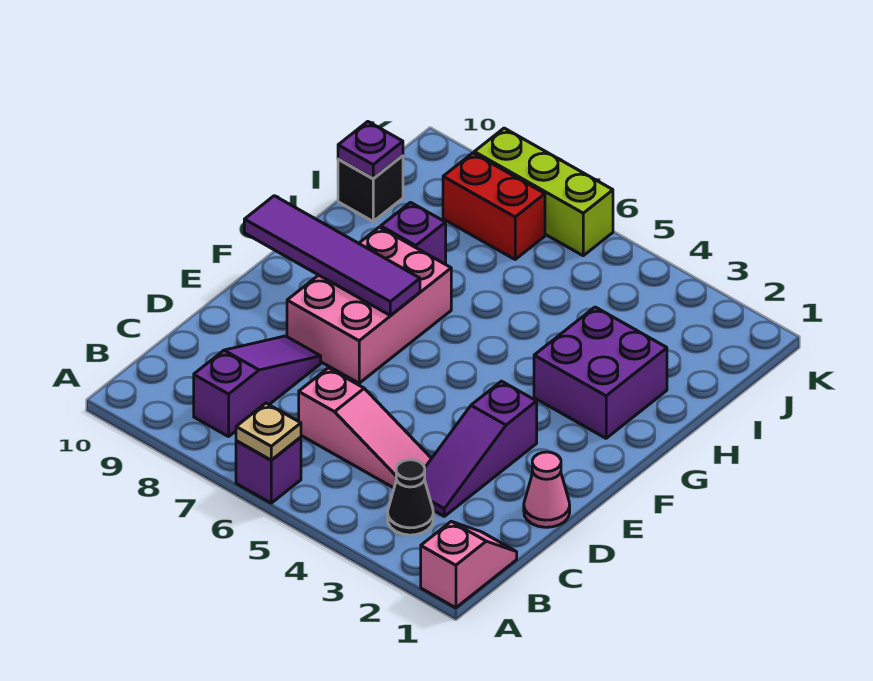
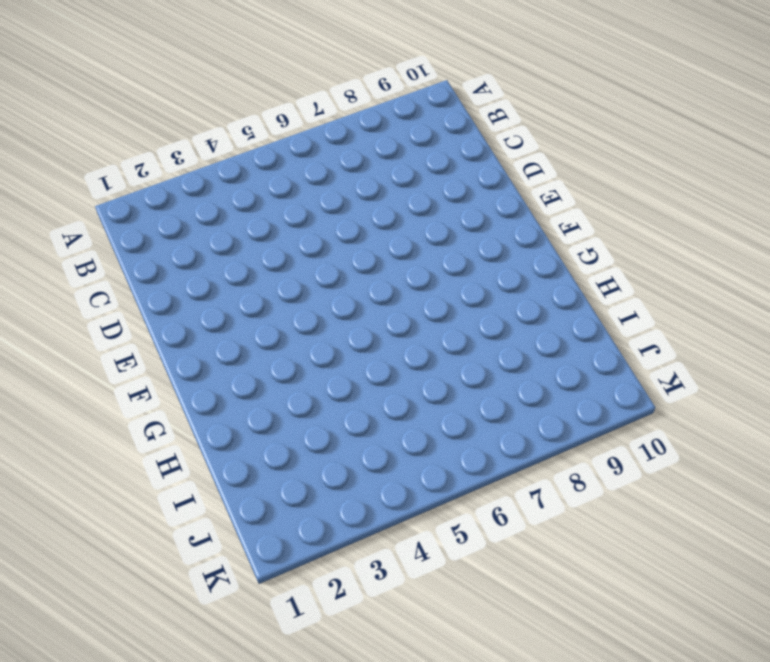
none -> pink 1x2 slope [421,522,517,608]
none -> purple 1x1 brick [236,437,301,503]
none -> black 1x1 cone [388,460,433,535]

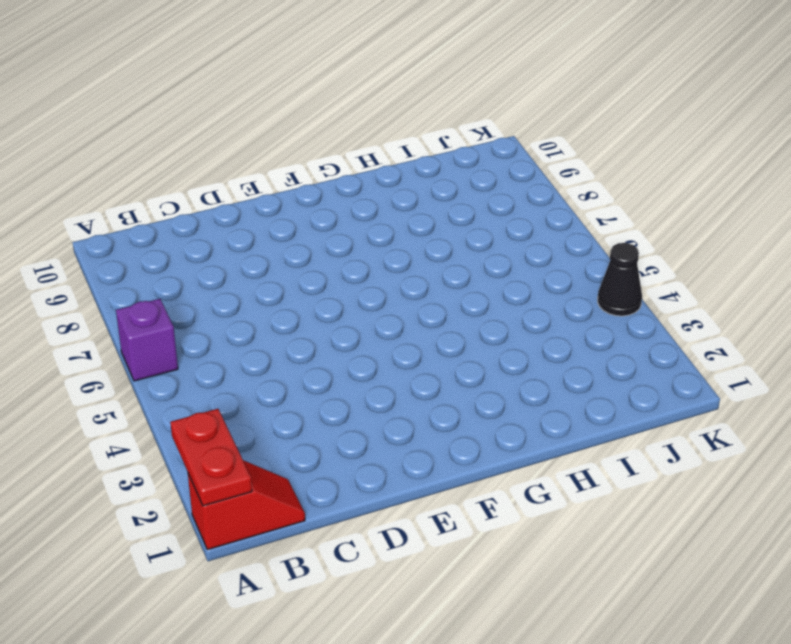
red 1x2 slope [188,460,305,550] -> pink 1x2 slope [421,522,517,608]
red 1x2 plate [170,409,252,506] -> none
black 1x1 cone [598,243,642,316] -> black 1x1 cone moved to [388,460,433,535]
none -> purple 1x3 slope [194,336,321,437]
none -> purple 1x3 slope [425,381,537,516]
none -> pink 1x3 slope [299,368,432,488]

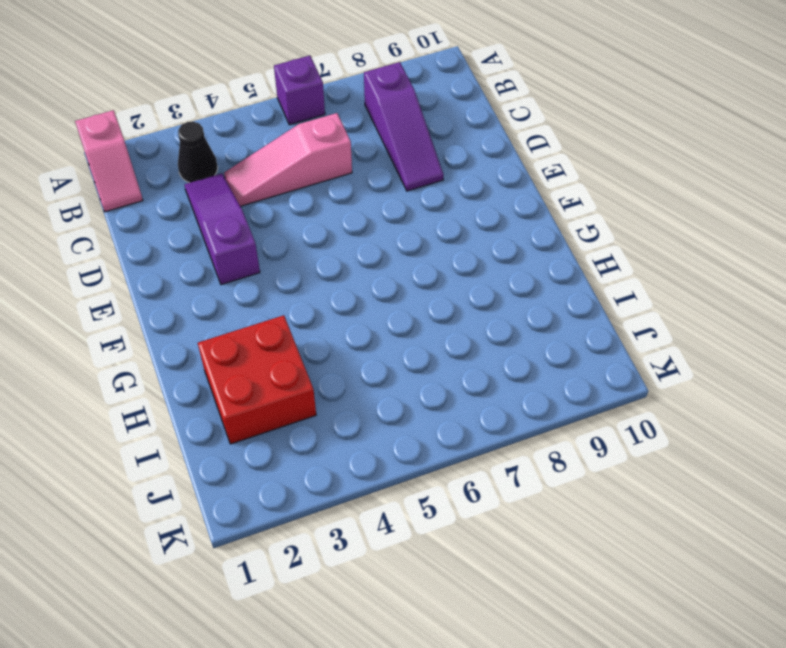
red 2x2 brick [198,315,316,444] -> purple 2x2 brick [534,307,667,438]
none -> pink 1x1 cone [524,452,570,527]
none -> pink 2x3 brick [287,227,451,383]
none -> purple 1x1 brick [381,202,446,264]

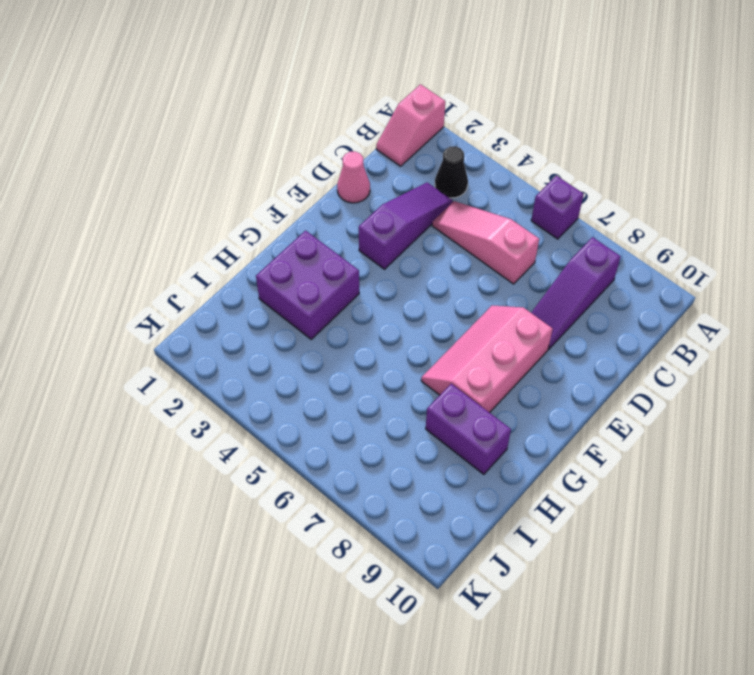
pink 2x3 slope [421,305,553,413] -> pink 2x3 brick [287,227,451,383]
purple 1x2 brick [426,384,511,474] -> purple 1x1 brick [381,202,446,264]
none -> black 1x1 brick [338,155,403,221]
none -> red 1x2 brick [443,153,545,259]
none -> lime 1x3 brick [474,128,613,256]

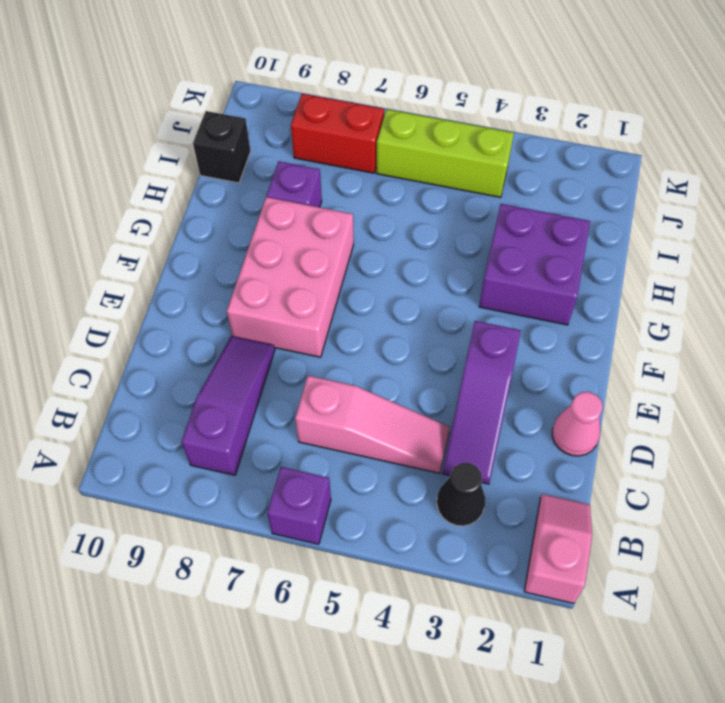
lime 1x3 brick [376,109,514,197] -> lime 1x3 brick moved to [474,128,613,256]
none -> tan 1x1 plate [236,403,301,460]
none -> purple 1x4 tile [244,196,420,316]
none -> purple 1x1 plate [338,122,403,178]

